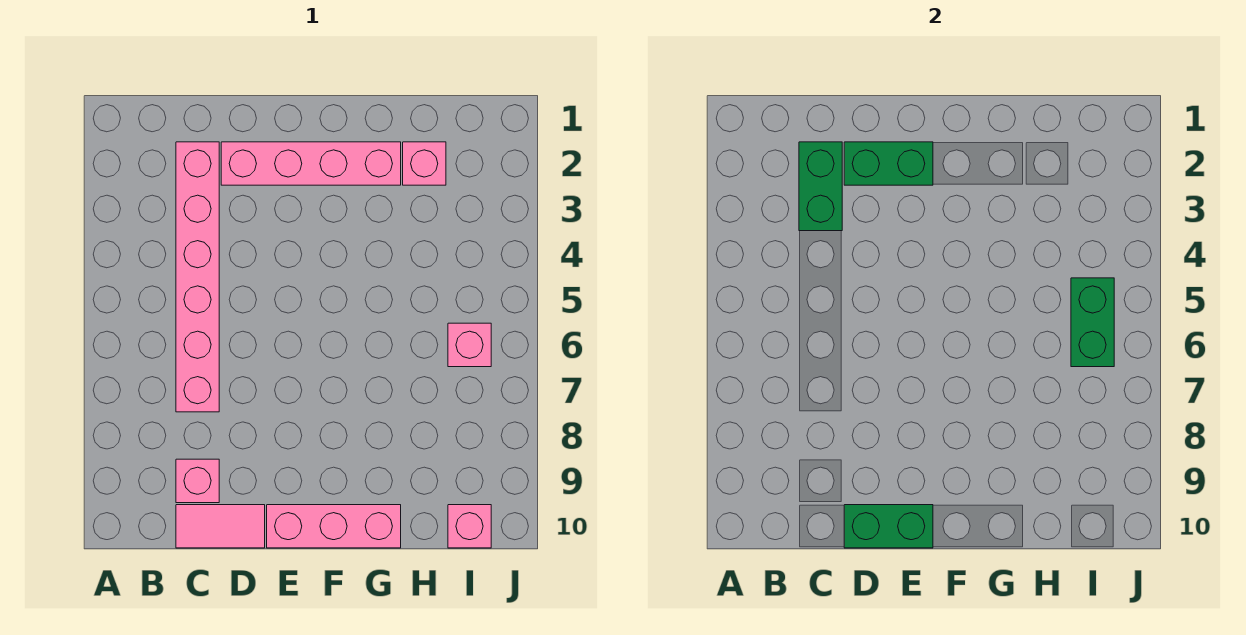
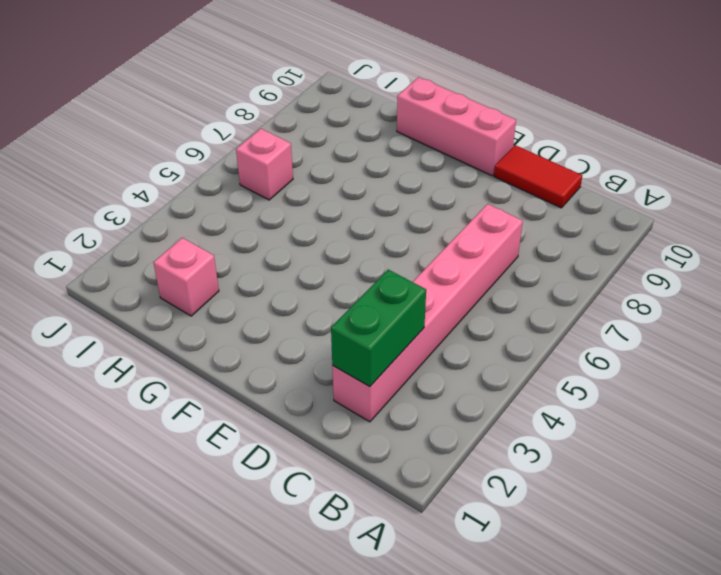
red 1x2 tile [494,145,582,208] -> pink 1x2 tile [176,505,265,548]
none -> pink 1x1 brick [176,459,219,503]
none -> pink 1x4 brick [221,142,401,185]
none -> pink 1x1 brick [448,505,491,548]

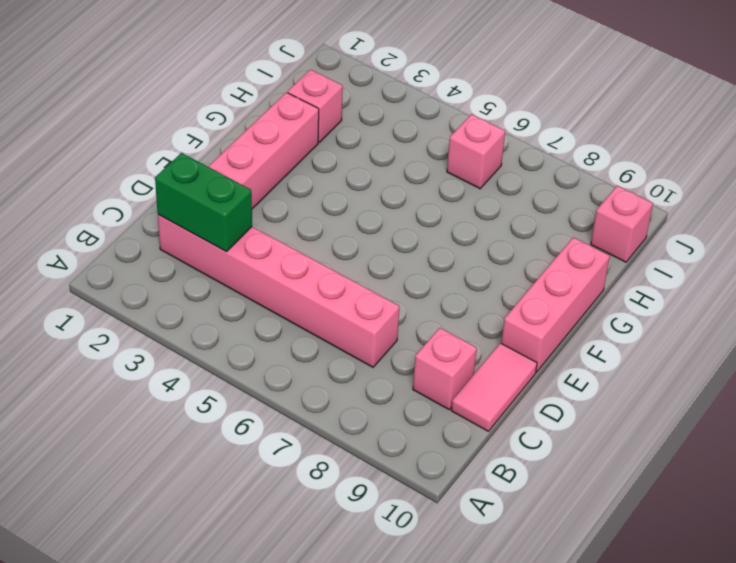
none -> green 1x2 brick [844,142,933,185]
none -> green 1x2 brick [844,505,933,548]
none -> green 1x2 brick [1071,278,1114,367]

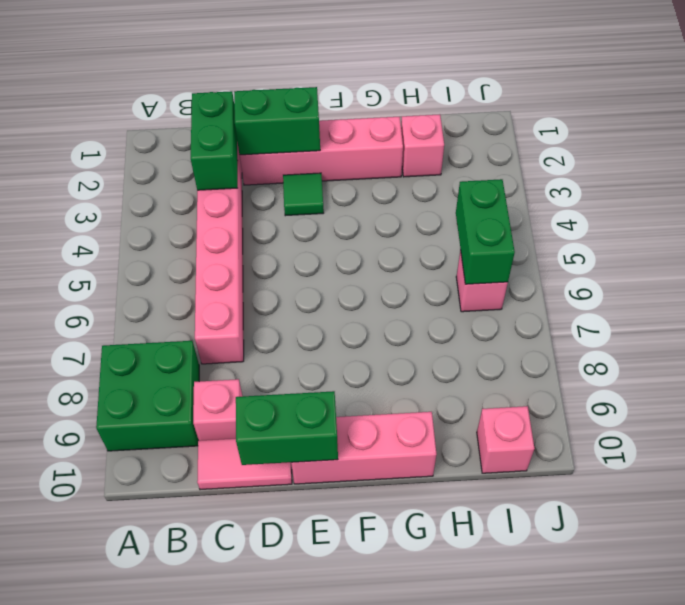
green 2x2 brick [96,341,199,451] -> none
green 1x1 tile [283,173,324,216] -> none

